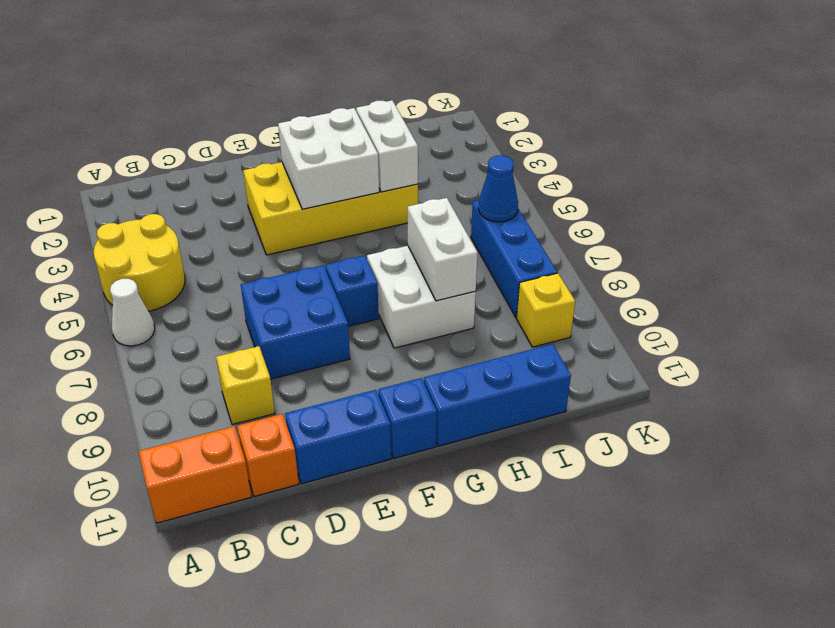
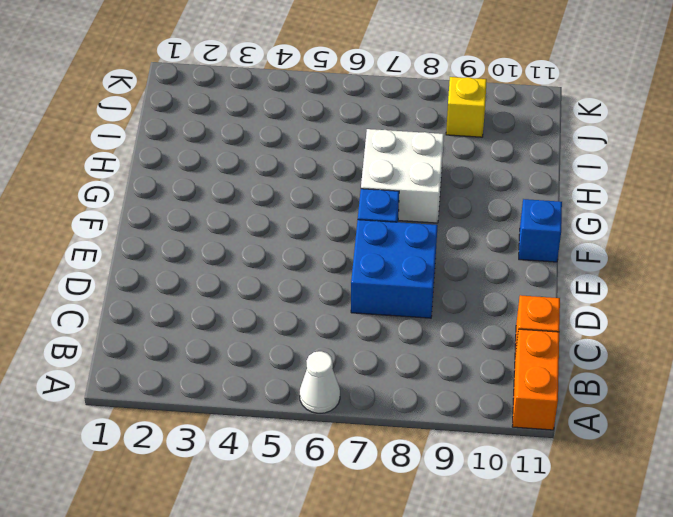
none -> yellow 2x2 round brick [94,214,185,311]
none -> yellow 1x1 brick [216,346,275,425]
none -> blue 1x2 brick [285,390,391,484]

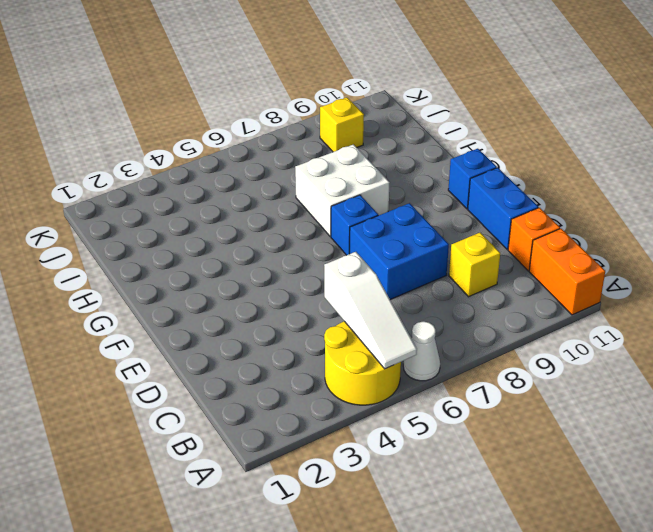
white 1x3 slope [324,252,417,369] -> none
none -> yellow 2x4 brick [243,162,418,255]
none -> blue 1x3 brick [424,344,571,446]
none -> blue 1x3 brick [471,200,557,317]

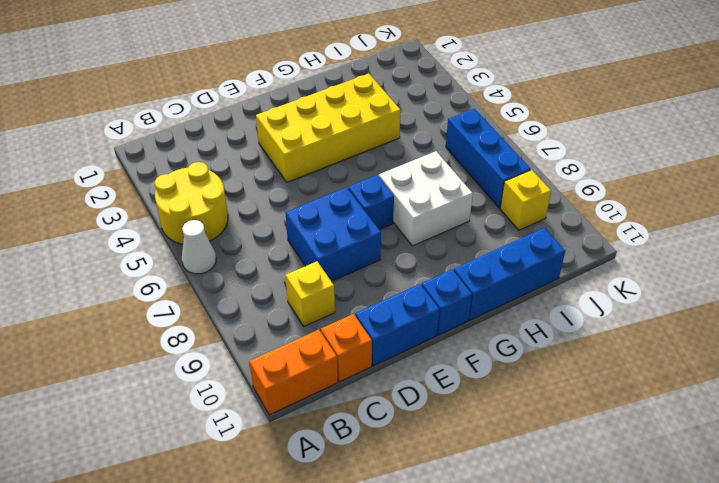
none -> white 2x2 brick [278,108,379,209]
none -> white 1x2 brick [356,100,418,192]
none -> white 1x2 brick [408,198,478,301]

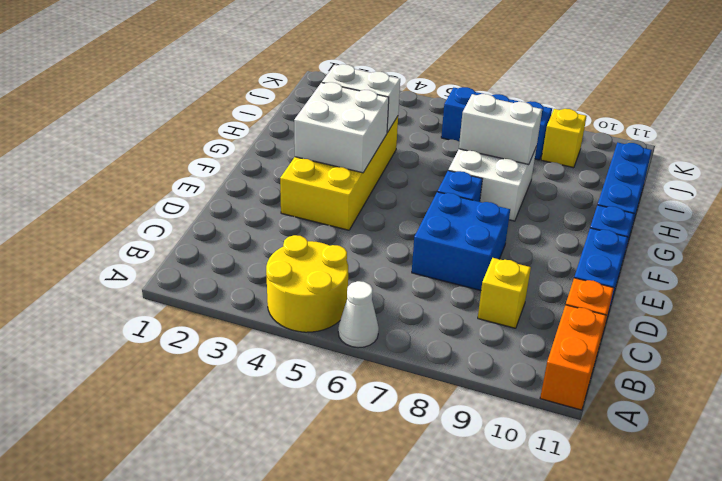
none -> blue 1x1 cone [478,155,518,222]

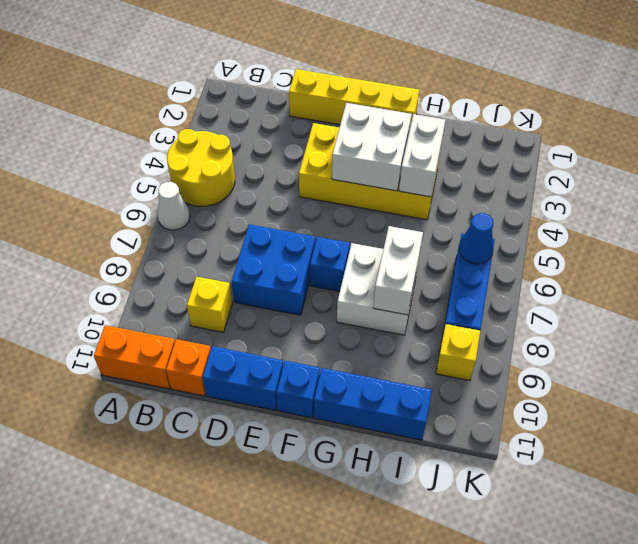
yellow 1x4 brick [289,69,419,126] -> none

